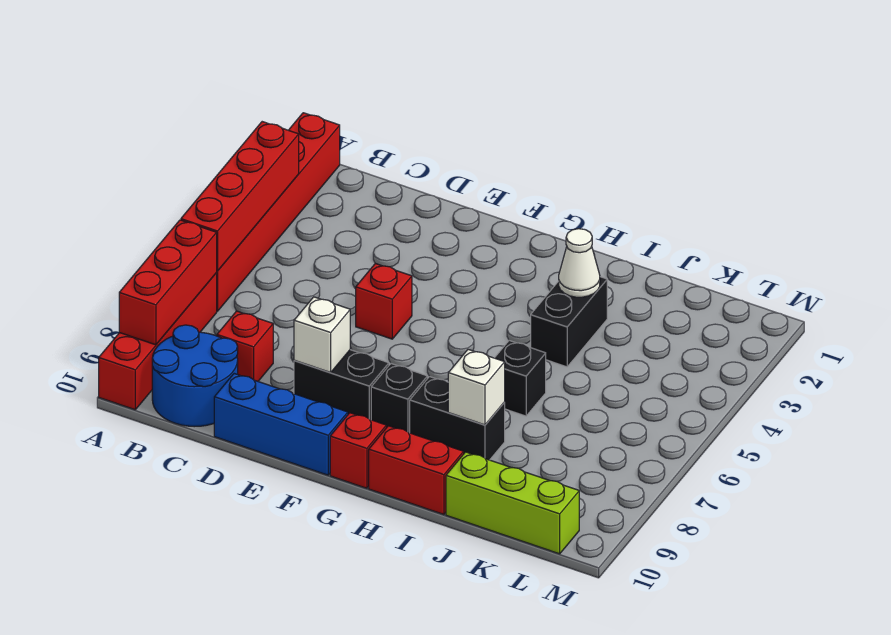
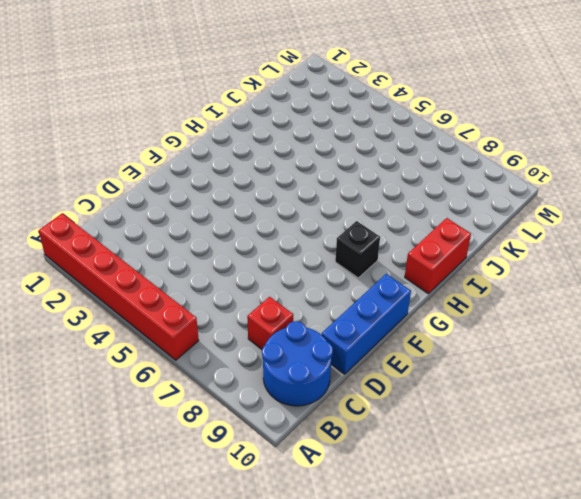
none -> red 1x4 brick [99,273,217,410]
none -> red 1x1 brick [356,263,412,339]
none -> black 1x2 brick [294,350,389,420]

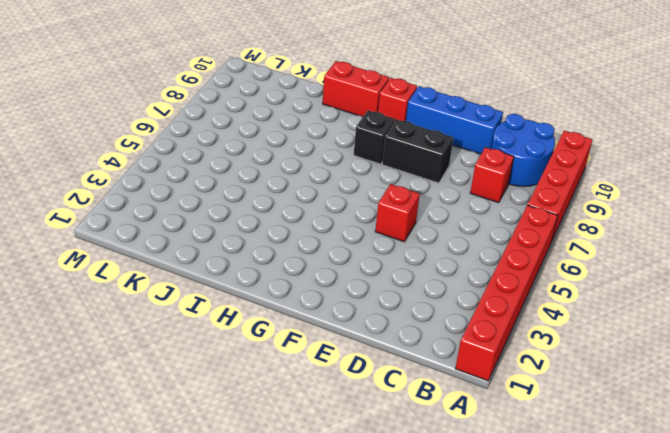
none -> black 1x2 brick [410,377,505,460]
none -> black 1x2 brick [531,277,607,367]
none -> black 1x1 brick [495,341,546,416]

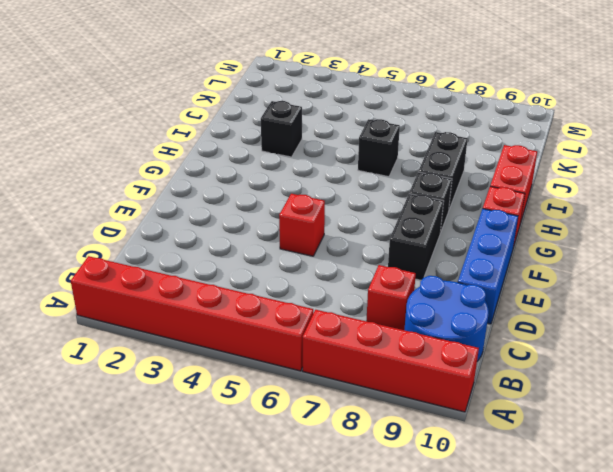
black 1x1 brick [261,101,302,157] -> black 1x2 brick [531,277,607,367]
none -> lime 1x3 brick [446,452,579,554]
none -> red 1x4 brick [181,122,299,271]
none -> red 1x3 brick [119,220,217,345]

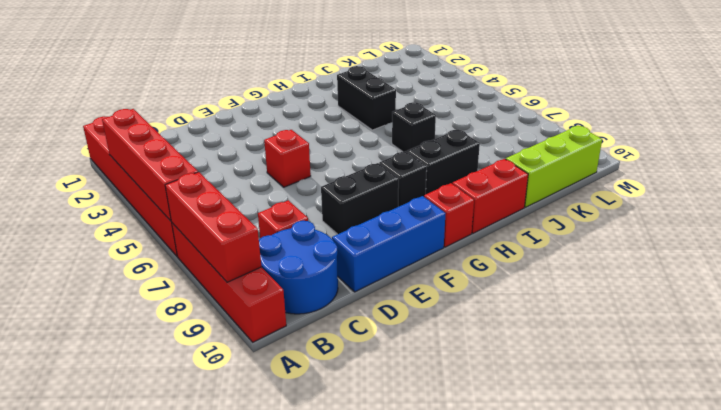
none -> white 1x1 brick [294,297,350,372]
none -> white 1x1 cone [559,229,600,297]
none -> white 1x1 brick [448,349,505,425]

